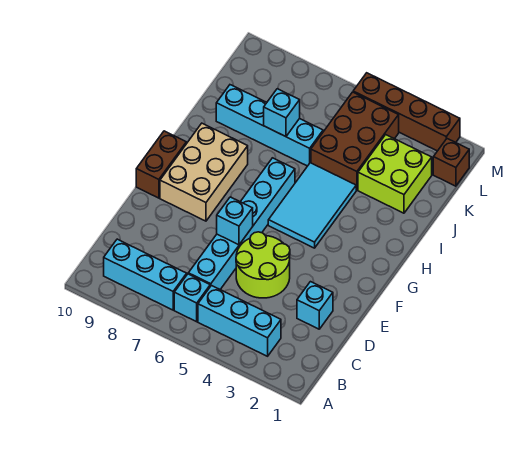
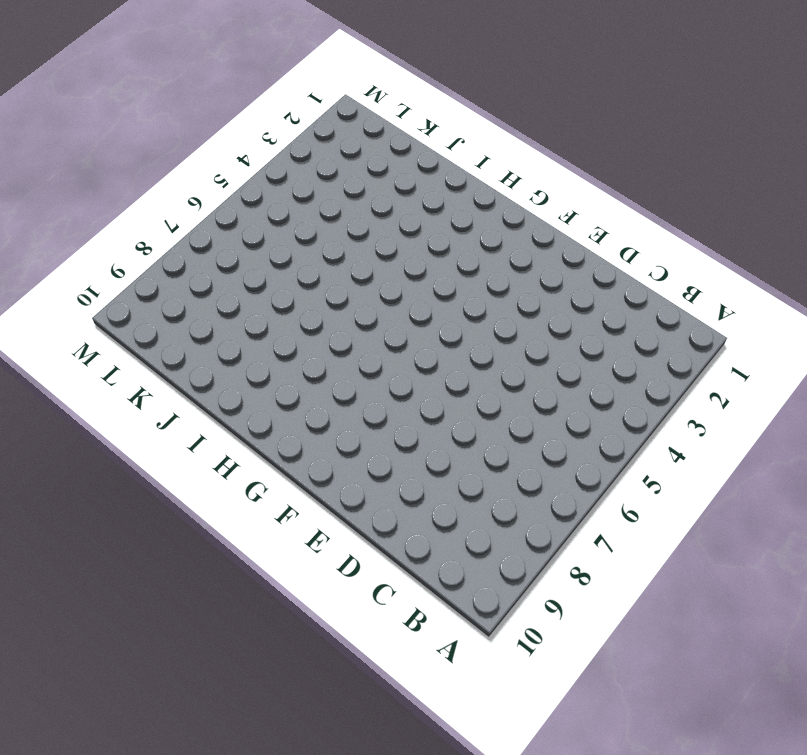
none -> cyan 1x3 brick [198,286,281,356]
none -> cyan 1x1 brick [174,274,210,322]
none -> cyan 1x3 brick [104,239,187,310]

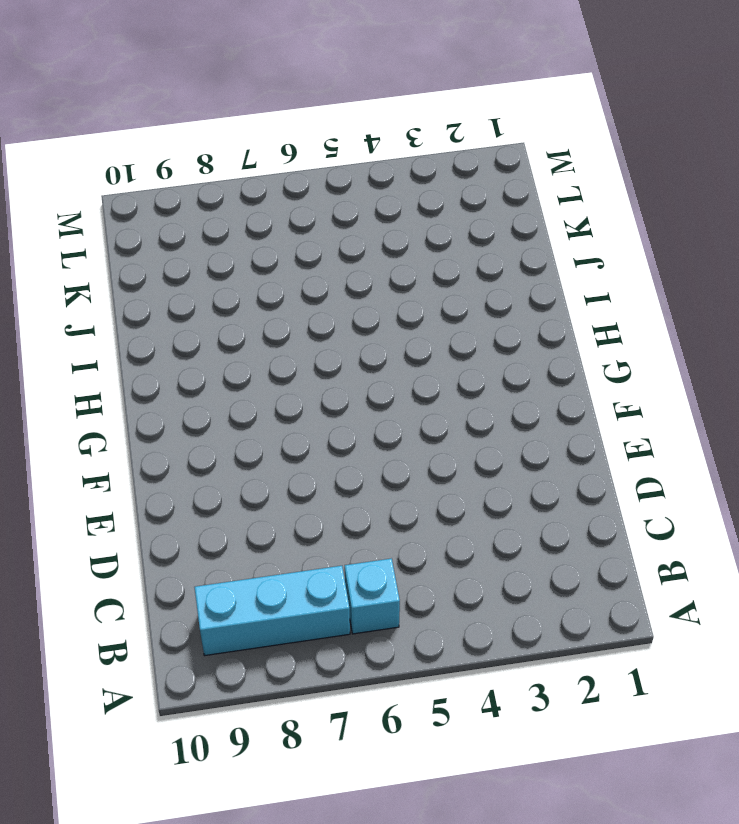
none -> cyan 1x3 brick [198,286,281,356]
none -> cyan 1x6 brick [188,158,295,289]
none -> cyan 1x1 brick [297,282,333,329]

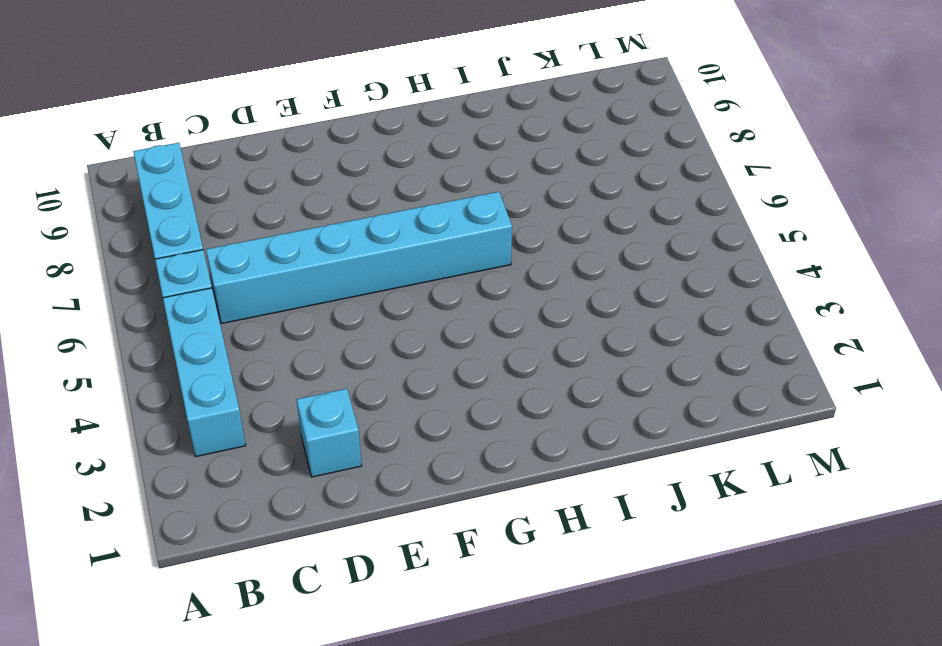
none -> lime 2x2 round brick [236,232,290,298]
none -> tan 2x3 brick [160,123,248,221]
none -> brown 1x2 brick [136,131,186,198]

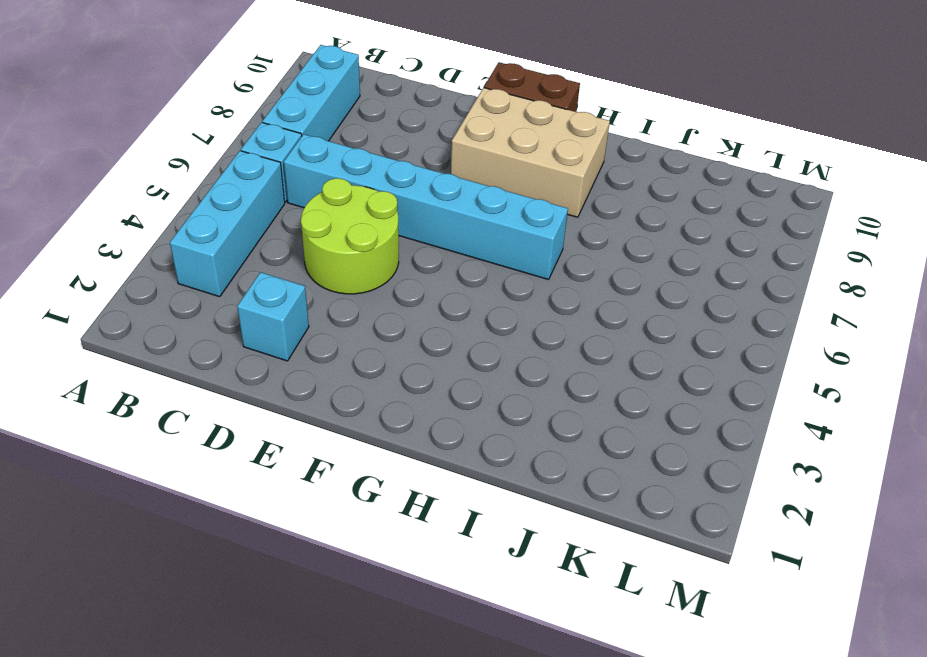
none -> cyan 2x3 tile [268,163,356,248]
none -> lime 2x2 brick [358,135,432,213]
none -> brown 2x3 brick [311,92,399,190]

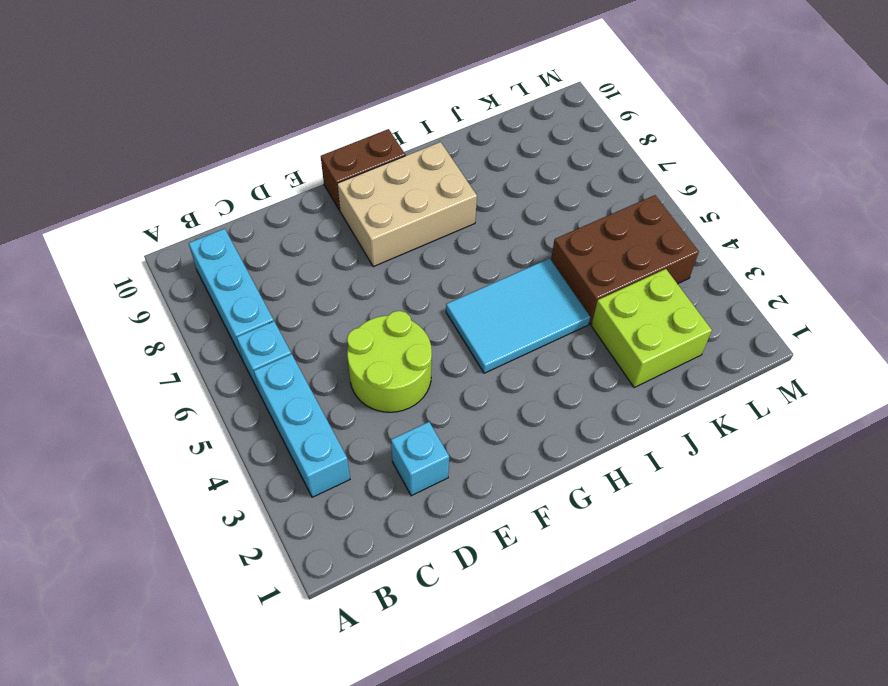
none -> cyan 1x6 brick [188,158,295,289]
none -> cyan 1x4 brick [216,85,323,166]
none -> brown 1x1 brick [433,139,469,186]

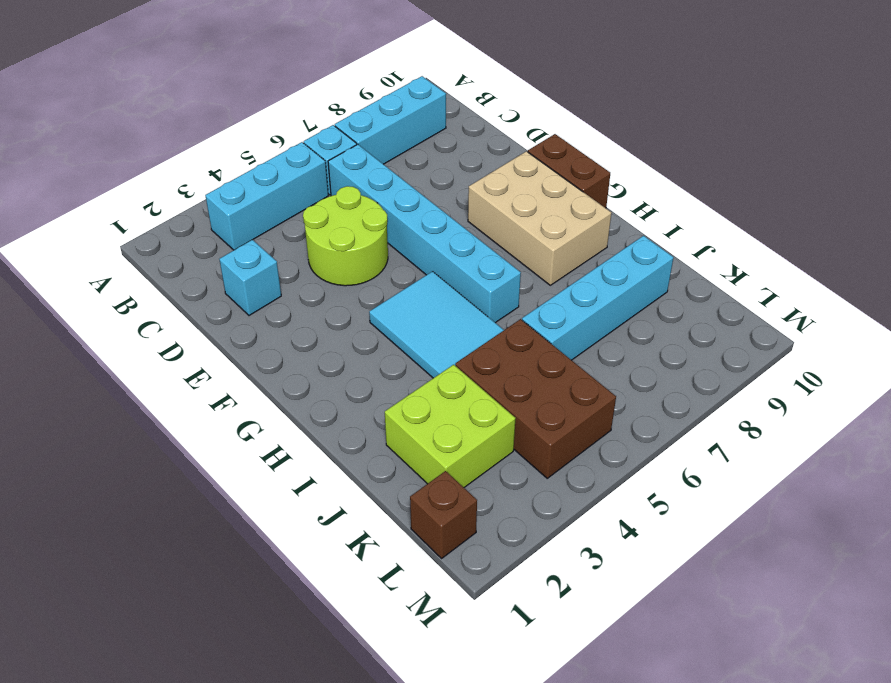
none -> brown 1x4 brick [353,73,460,151]
none -> cyan 1x1 brick [217,197,253,245]
none -> cyan 1x1 brick [264,89,300,137]

